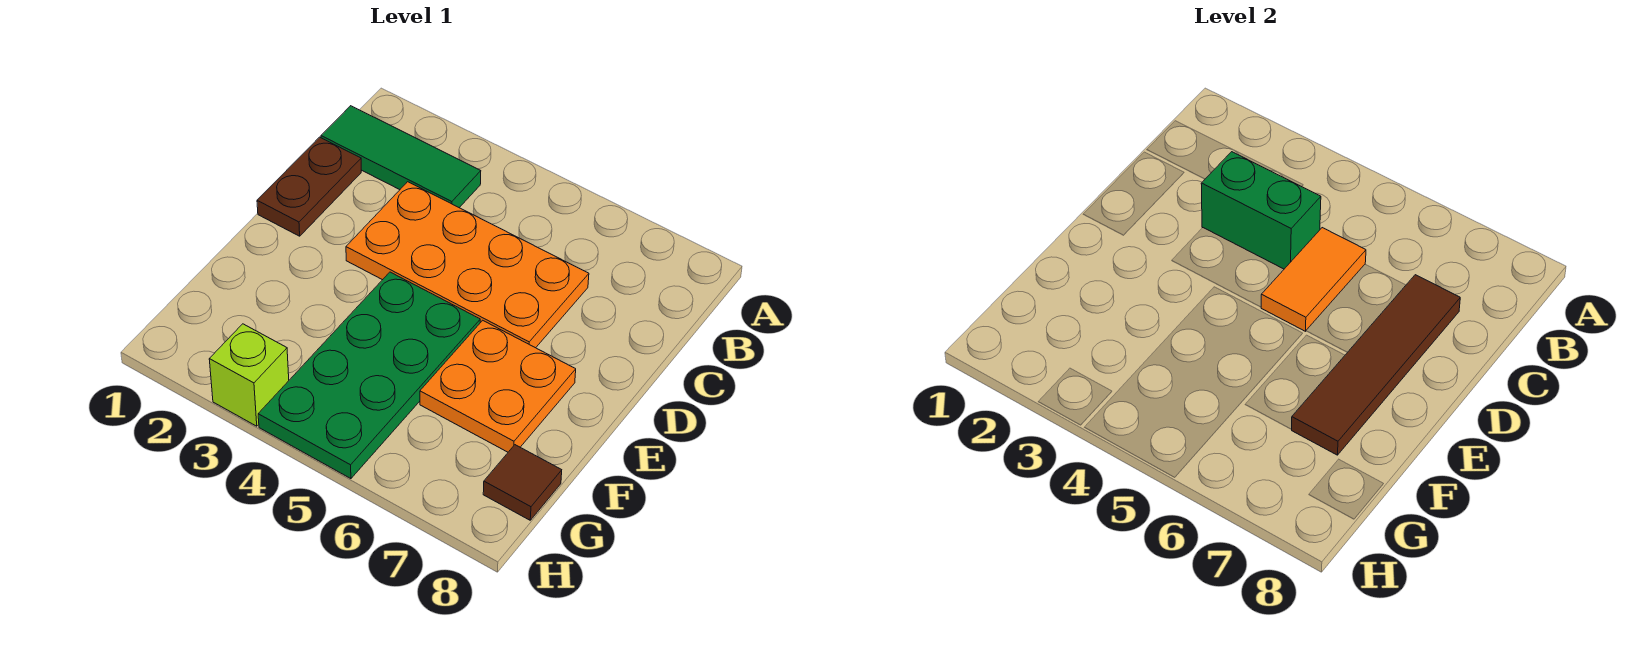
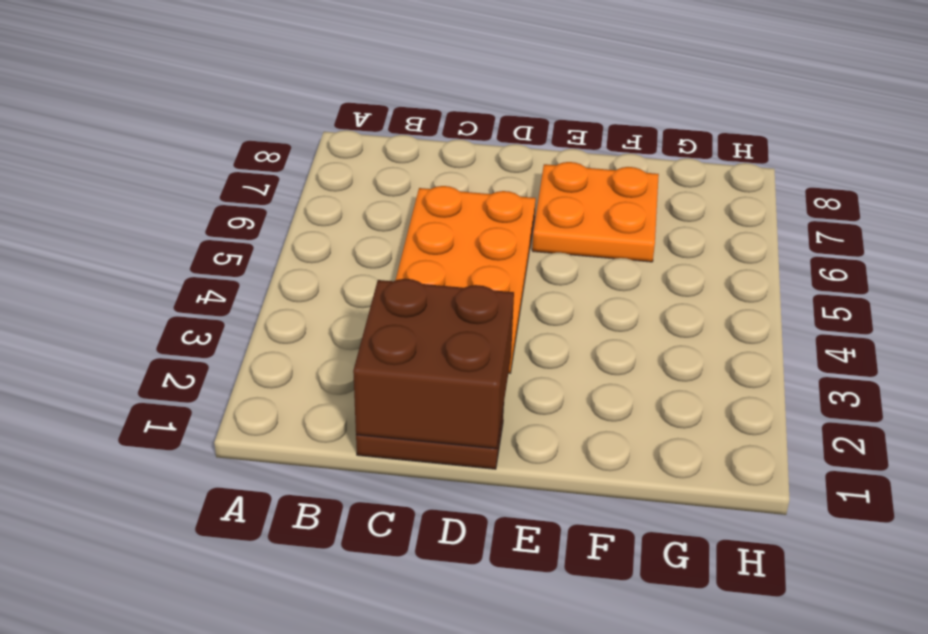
brown 2x2 brick [353,279,514,449] -> none
none -> green 1x3 tile [321,106,481,208]
none -> green 2x4 plate [258,272,480,479]

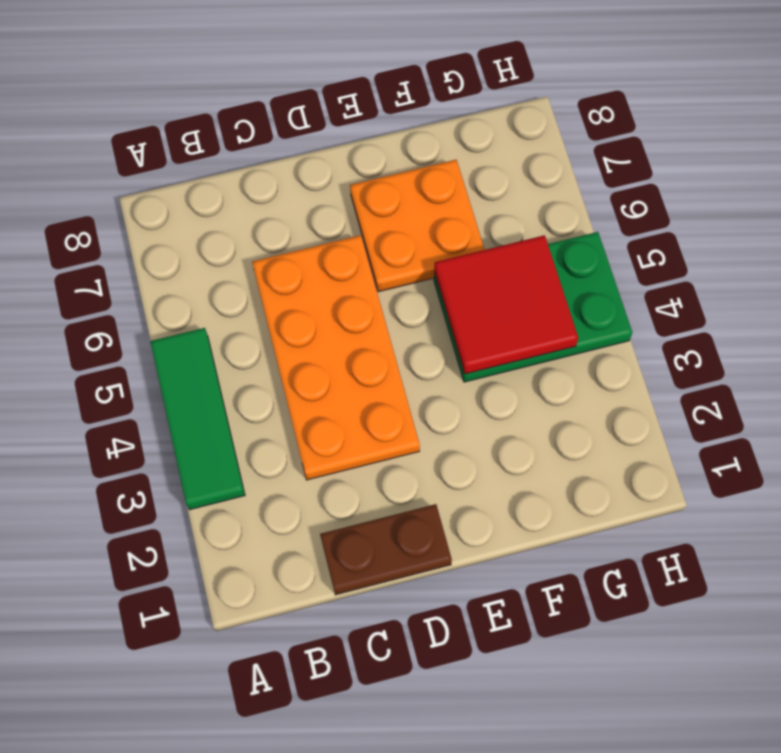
green 1x3 tile [150,328,245,510] -> green 1x3 tile moved to [321,106,481,208]
green 2x3 plate [434,232,632,382] -> green 2x4 plate [258,272,480,479]
red 2x2 tile [434,235,578,374] -> none
none -> brown 1x1 tile [483,445,562,520]
none -> lime 1x1 brick [209,324,289,426]

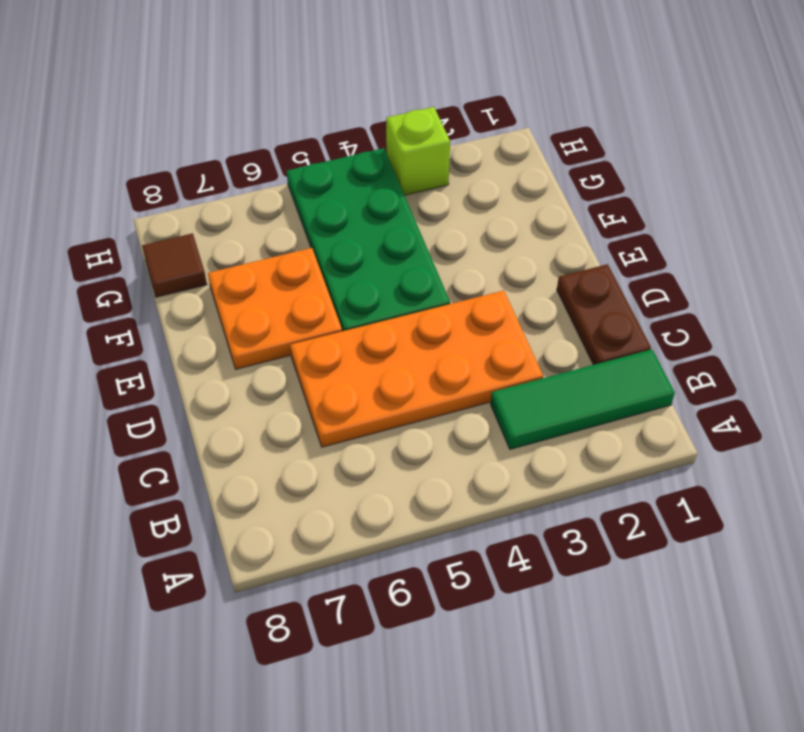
none -> green 1x2 brick [1201,152,1321,269]
none -> orange 1x2 tile [1261,228,1366,331]

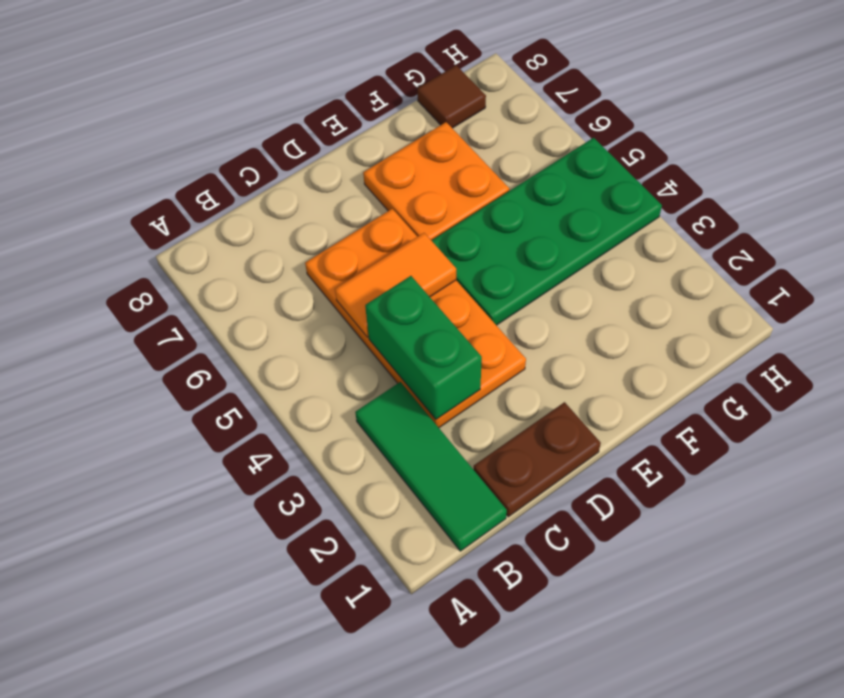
none -> lime 1x1 brick [209,324,289,426]
none -> brown 1x4 tile [1291,275,1460,455]

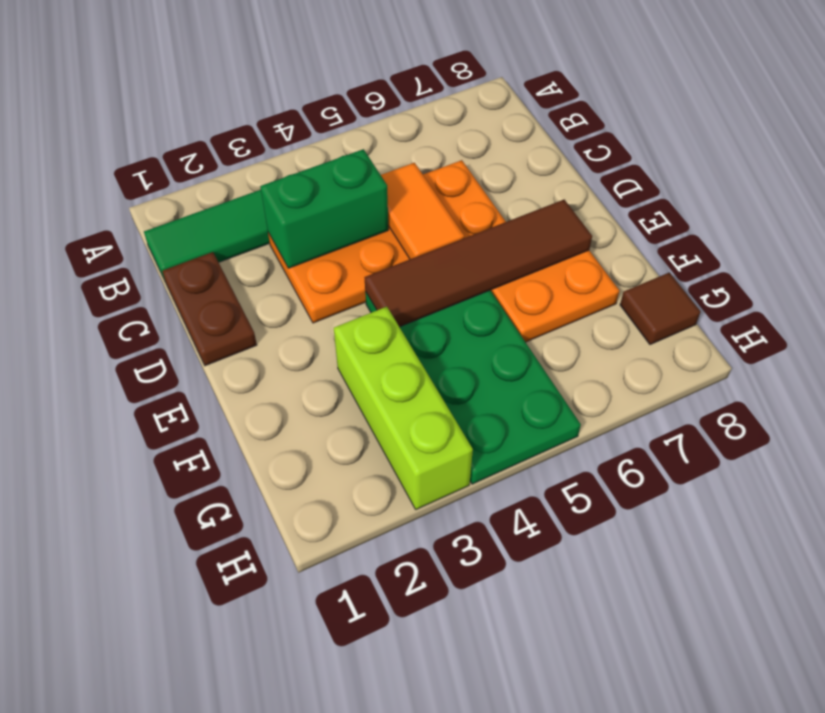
brown 1x4 tile [365,200,592,327] -> brown 1x4 tile turned to [1291,275,1460,455]
lime 1x3 brick [334,307,473,509] -> lime 1x1 brick [209,324,289,426]

